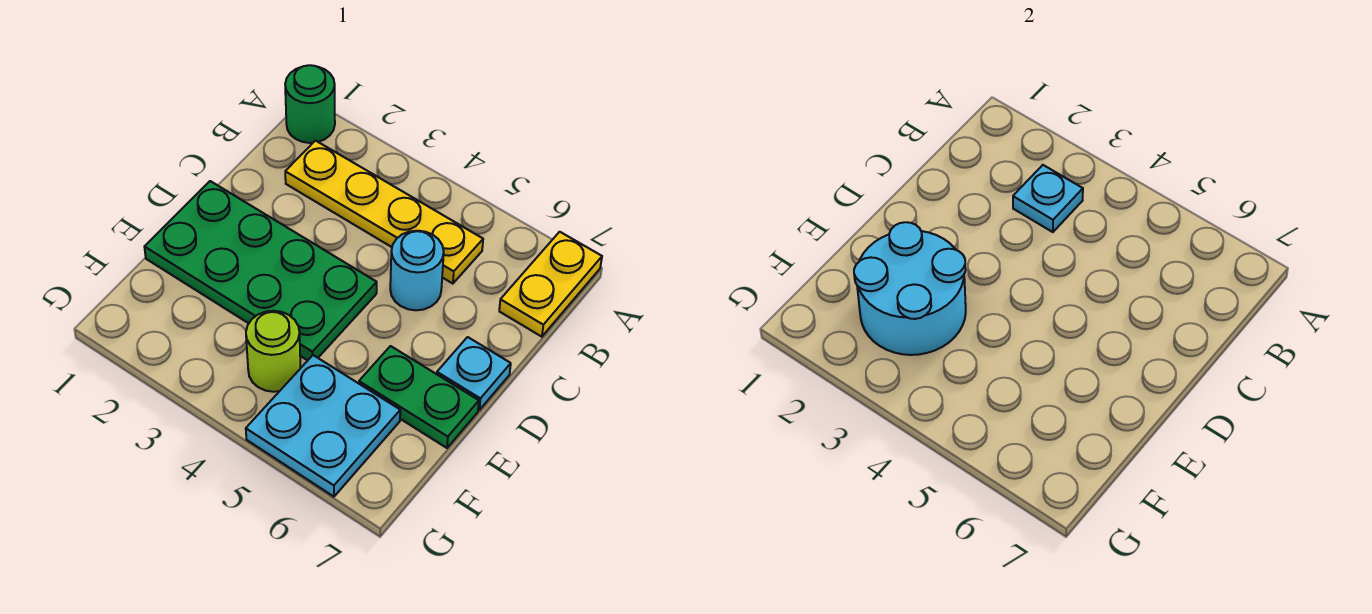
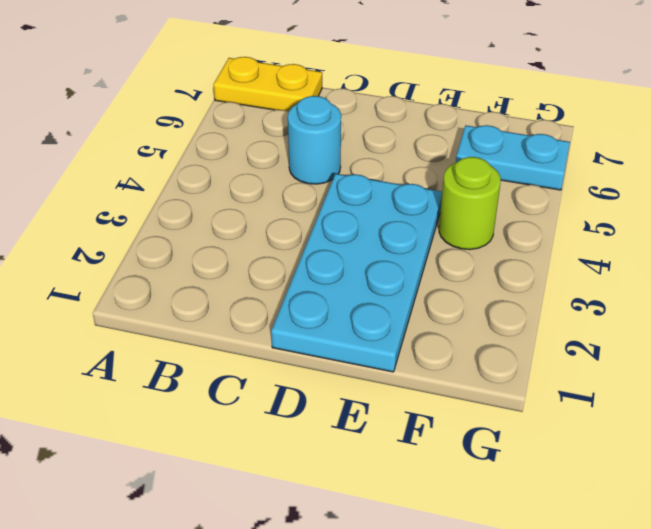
cyan 2x4 plate [271,174,442,372] -> green 2x4 plate [145,181,377,360]
cyan 1x2 plate [456,125,570,190] -> cyan 2x2 plate [246,355,400,497]
none -> green 1x1 round brick [285,65,335,143]
none -> yellow 1x4 plate [285,141,483,284]

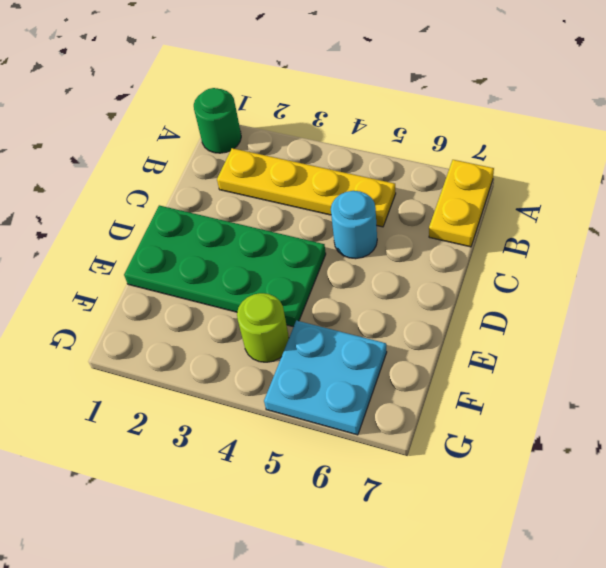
none -> cyan 1x1 plate [437,337,511,410]
none -> green 1x2 plate [359,346,479,448]

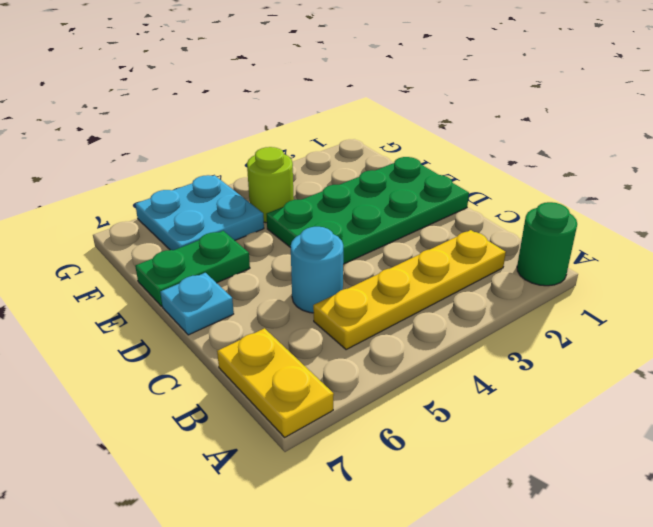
none -> cyan 1x1 plate [1013,165,1083,232]
none -> cyan 2x2 round brick [854,222,966,355]

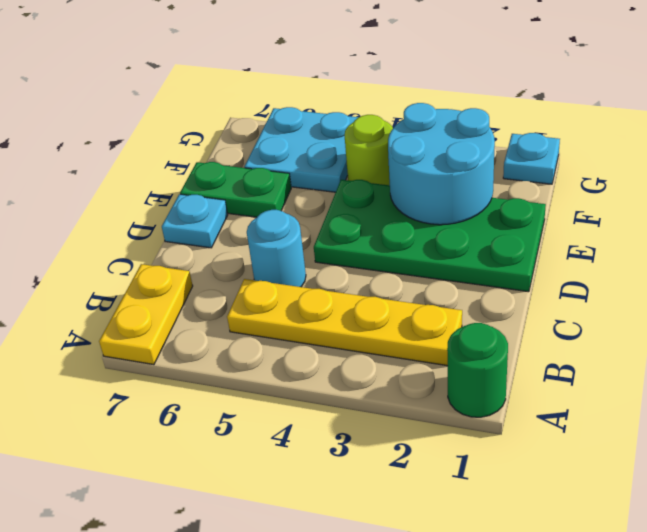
cyan 1x1 plate [503,133,560,184] -> cyan 1x1 plate moved to [1013,165,1083,232]

